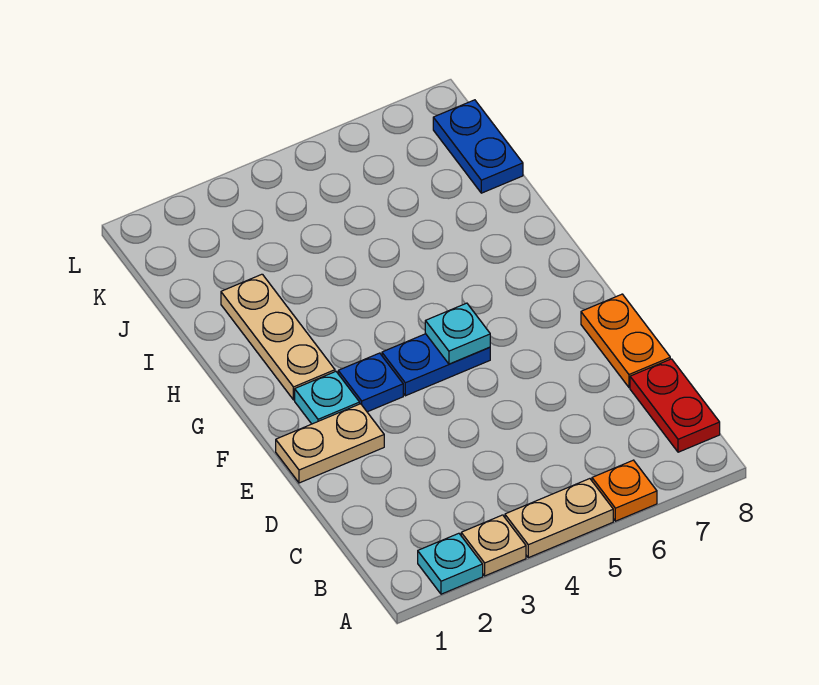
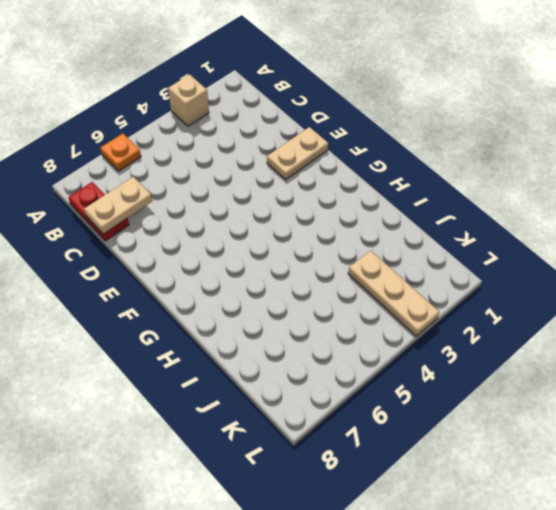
tan 1x1 brick [168,75,209,126] -> tan 1x1 plate [461,515,526,576]
tan 1x2 plate [84,177,152,234] -> tan 1x2 plate moved to [505,479,613,558]
tan 1x3 plate [348,251,439,336] -> tan 1x3 plate moved to [221,274,335,400]
none -> cyan 1x1 plate [418,533,483,594]
none -> orange 1x2 plate [581,294,670,387]
none -> cyan 1x1 plate [295,372,360,424]

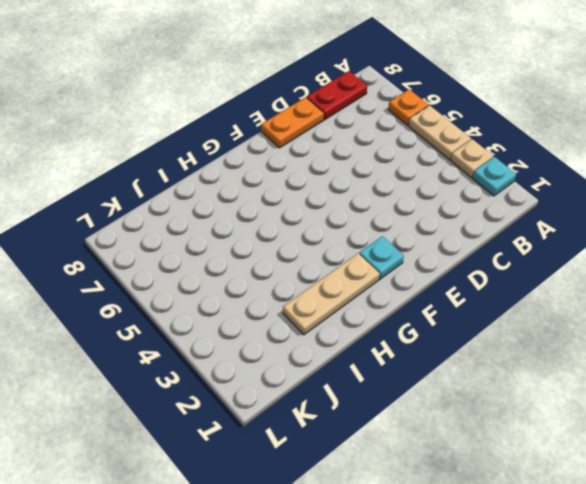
none -> tan 1x2 plate [276,404,384,483]
none -> blue 1x1 plate [338,353,403,412]
none -> blue 1x2 plate [382,334,490,396]

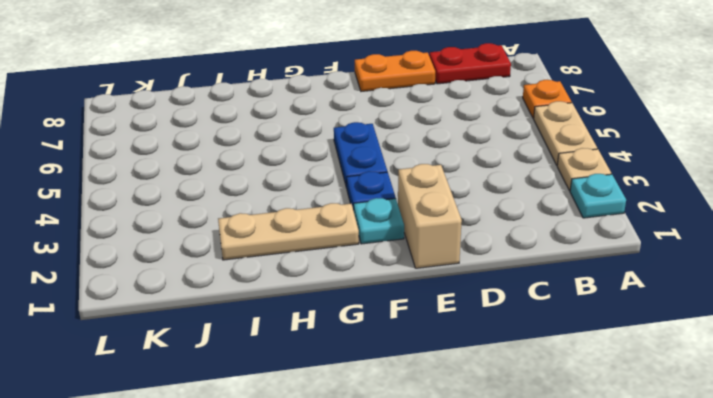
tan 1x2 brick [398,164,462,268] -> tan 1x2 plate [276,404,384,483]
none -> blue 1x2 plate [433,100,523,193]
none -> cyan 1x1 plate [425,303,490,364]

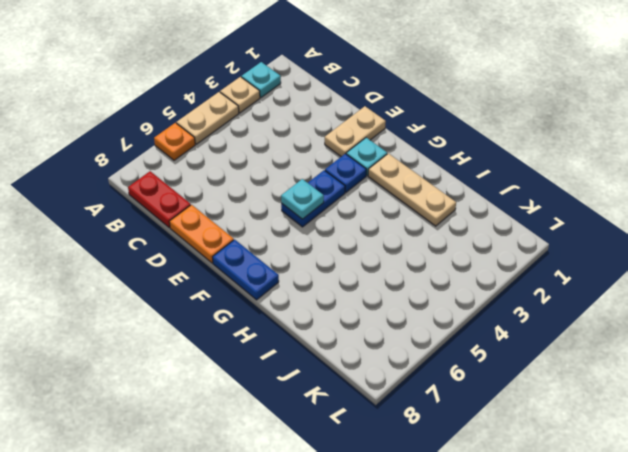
blue 1x2 plate [213,240,279,300] -> blue 1x2 plate moved to [433,100,523,193]

